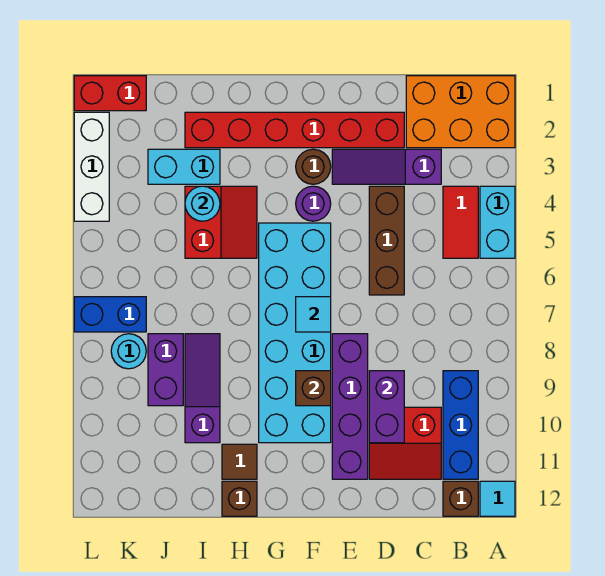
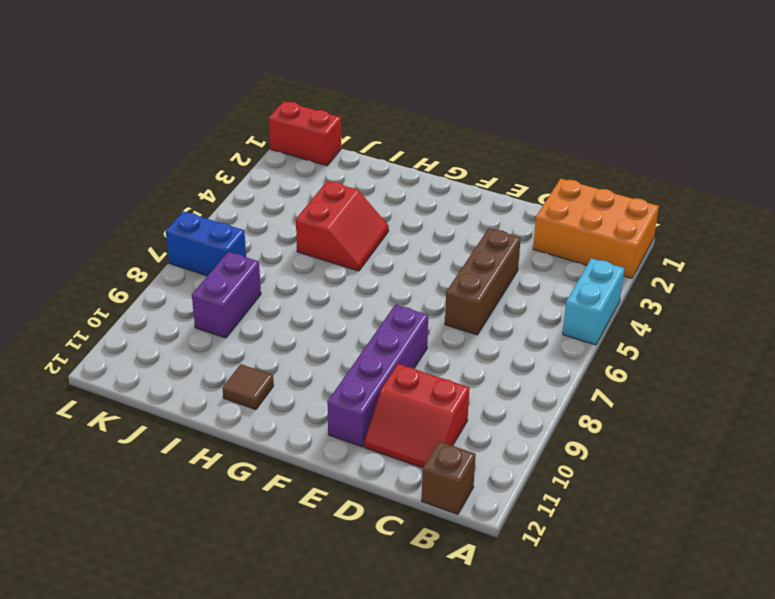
none -> cyan 1x1 tile [480,481,515,516]
none -> red 1x2 tile [443,186,478,258]
none -> blue 1x3 brick [443,371,478,479]

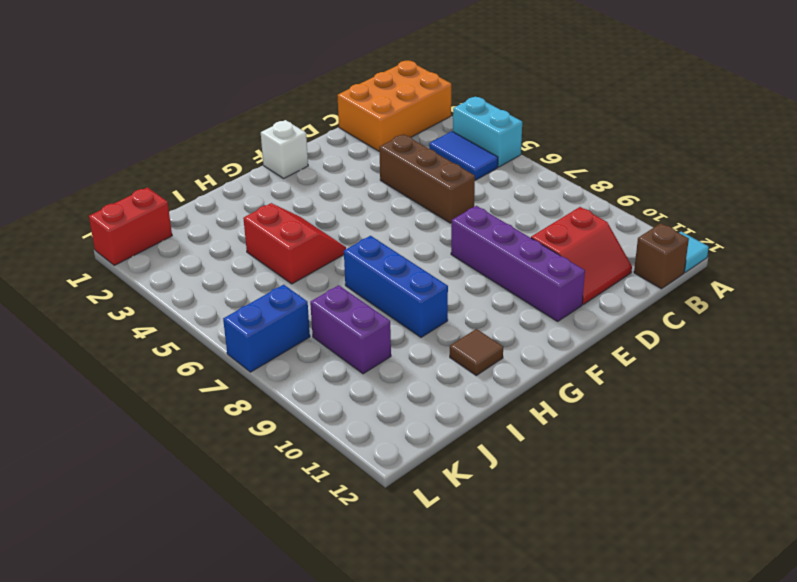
blue 1x2 tile [429,131,498,180] -> red 1x2 tile [443,186,478,258]
white 1x1 brick [261,120,308,178] -> none
blue 1x3 brick [344,236,448,337] -> blue 1x3 brick moved to [443,371,478,479]
none -> purple 1x3 slope [332,149,441,184]
none -> red 1x6 brick [185,112,404,148]
none -> brown 1x1 round brick [296,149,331,184]

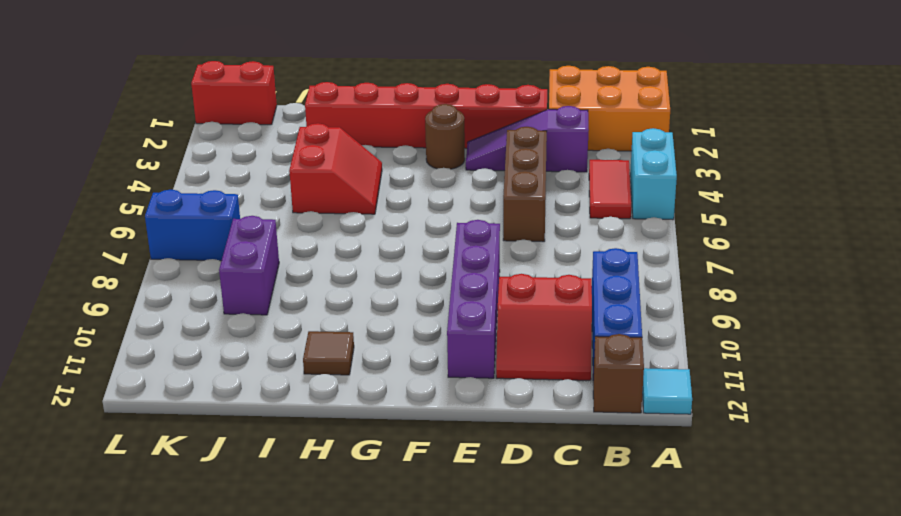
none -> purple 1x1 round brick [296,186,331,221]
none -> cyan 2x6 brick [259,223,331,443]
none -> brown 1x1 brick [222,481,257,516]

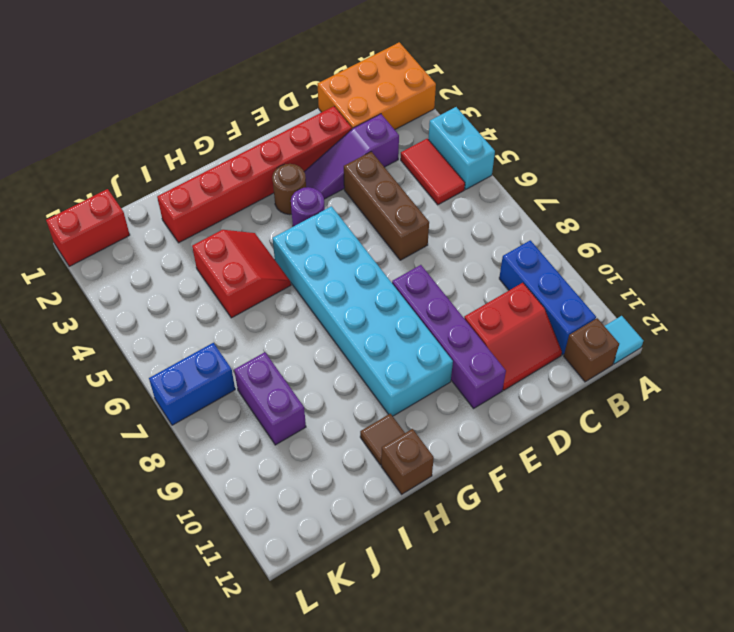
none -> cyan 1x2 brick [148,149,220,184]
none -> purple 1x3 slope [185,334,220,443]
none -> cyan 1x1 round brick [111,334,146,369]

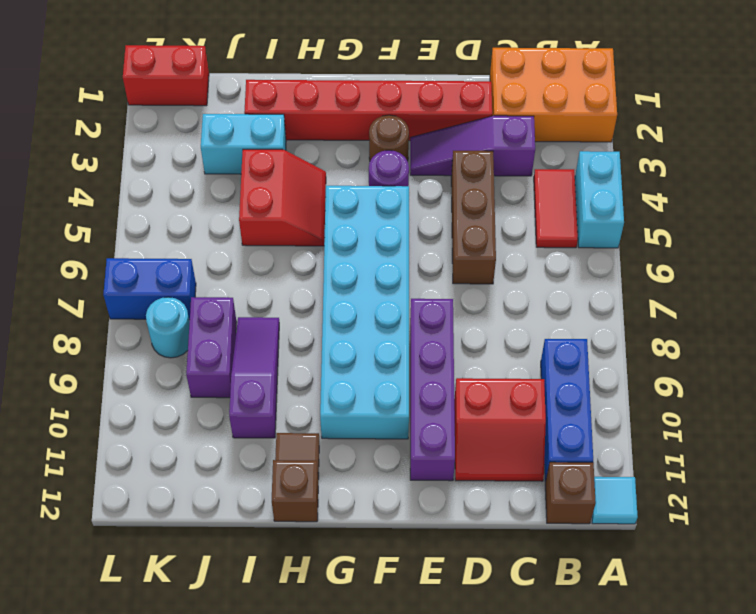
none -> white 1x3 brick [74,112,109,221]
none -> purple 1x2 brick [369,371,404,443]
none -> cyan 1x1 tile [296,297,331,332]

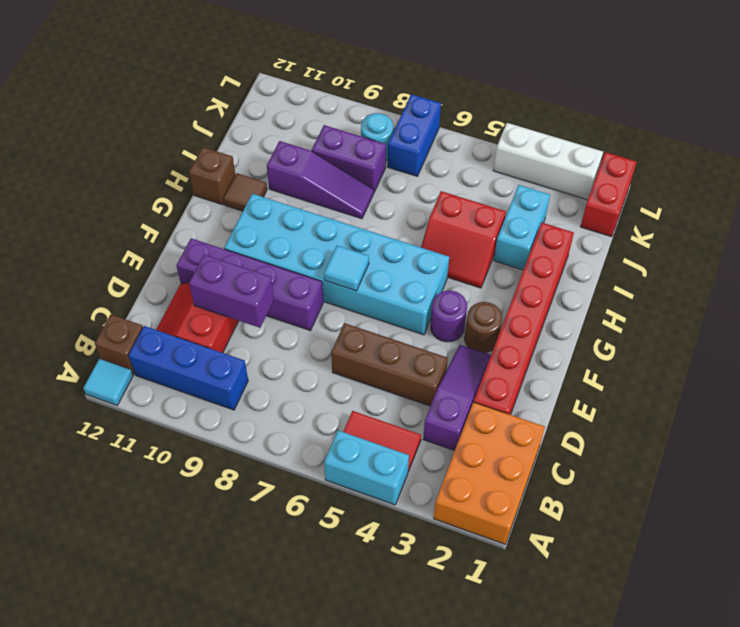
none -> brown 1x1 brick [296,371,331,406]
none -> cyan 1x1 round brick [185,186,220,221]

